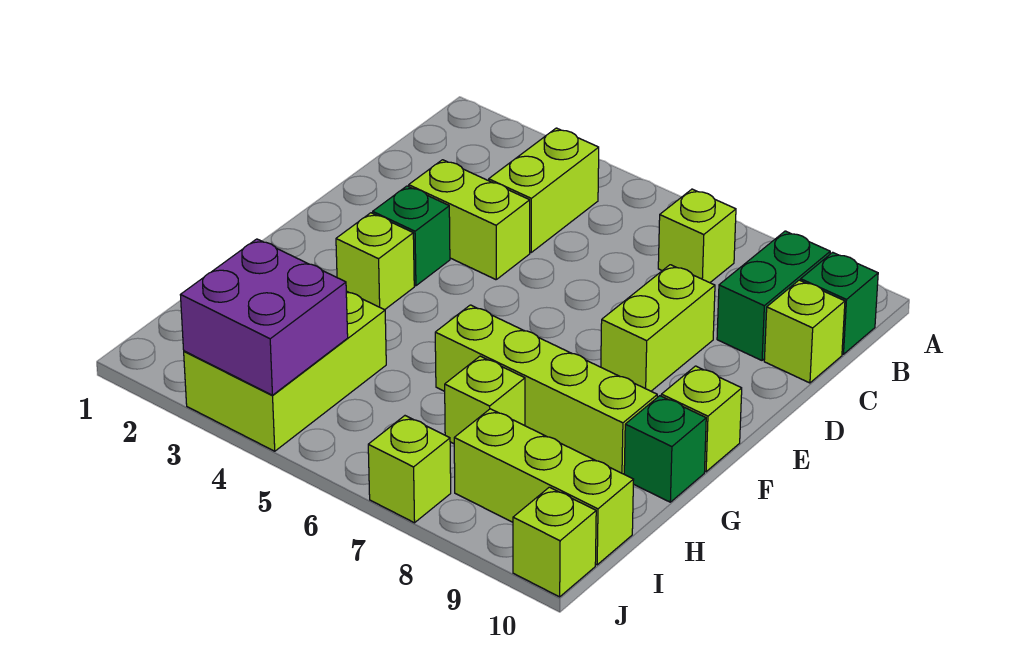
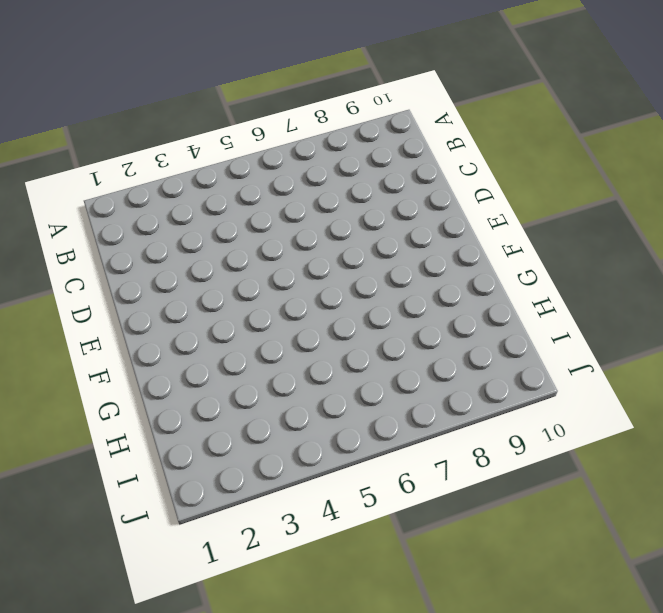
none -> lime 1x2 brick [489,128,599,252]
none -> lime 1x1 brick [658,189,736,283]
none -> green 1x2 brick [717,231,830,360]

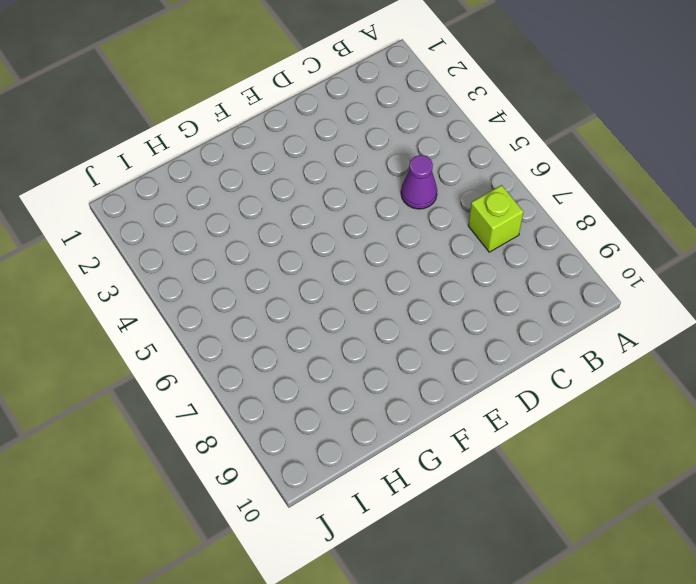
purple 1x1 cone [401,155,437,209] -> none
none -> lime 1x2 brick [489,128,599,252]
none -> green 1x2 brick [717,231,830,360]
none -> green 1x1 brick [801,252,878,354]

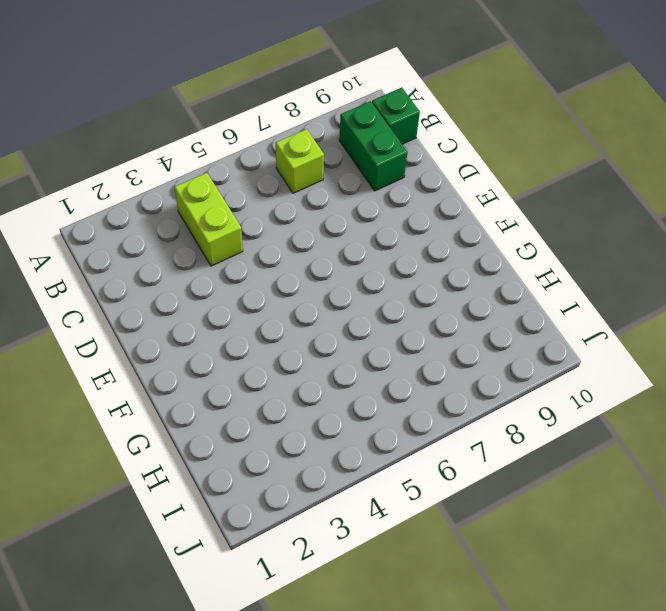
none -> lime 1x1 brick [764,280,845,383]
none -> lime 1x2 brick [409,160,530,280]
none -> lime 1x2 brick [601,265,715,391]

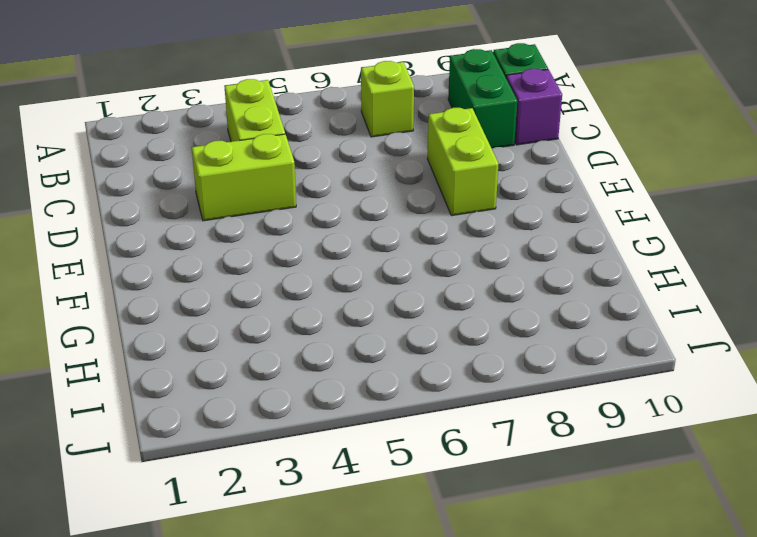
purple 1x1 brick [506,69,562,145] -> lime 1x1 brick [764,280,845,383]
none -> green 1x1 brick [373,186,450,286]
none -> lime 1x1 brick [336,213,414,310]
none -> lime 1x1 brick [661,366,742,472]

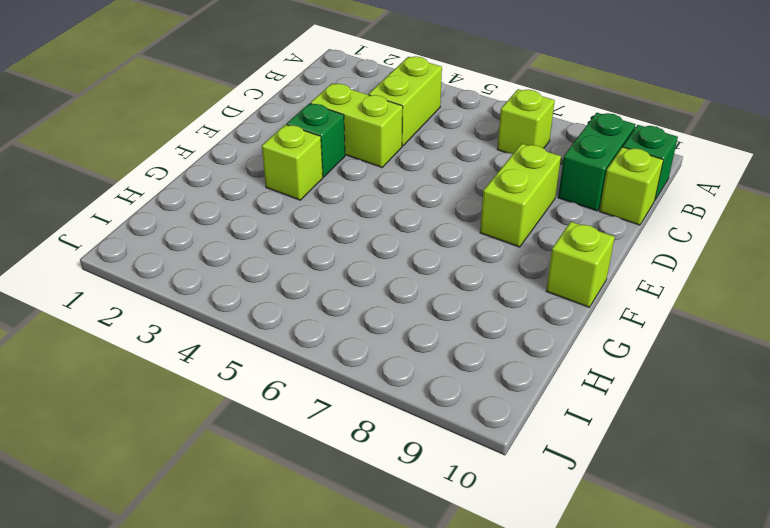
none -> lime 1x4 brick [435,305,657,474]
none -> green 1x1 brick [624,396,706,502]
none -> lime 2x3 brick [184,291,386,451]

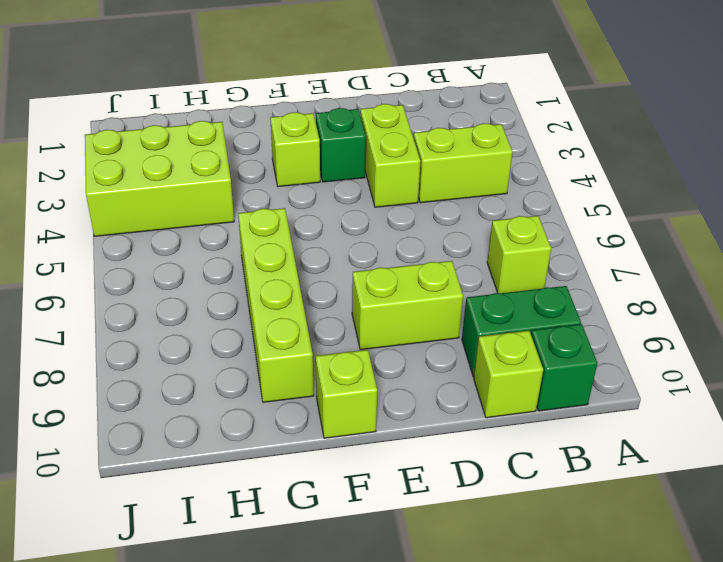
none -> green 1x1 brick [624,396,706,502]
none -> lime 1x1 brick [445,356,525,444]
none -> lime 1x3 brick [454,409,634,565]

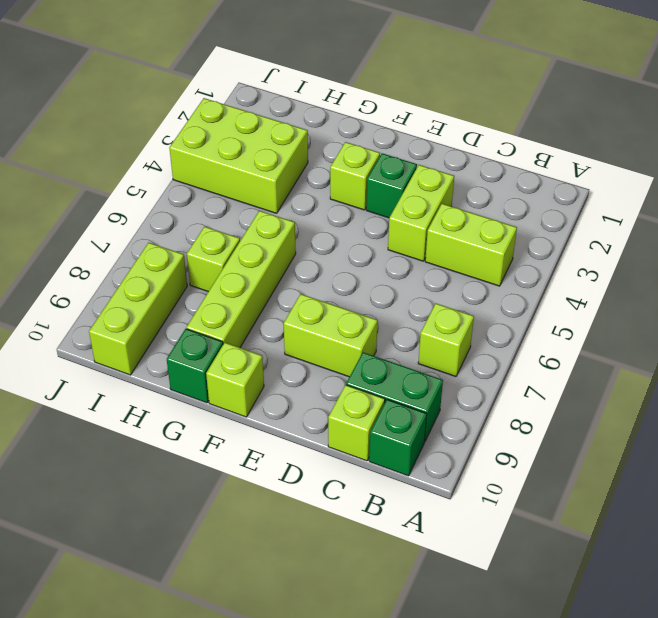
none -> lime 1x1 brick [368,416,451,523]
none -> lime 1x1 brick [513,487,596,597]
none -> purple 2x2 brick [181,239,348,395]

